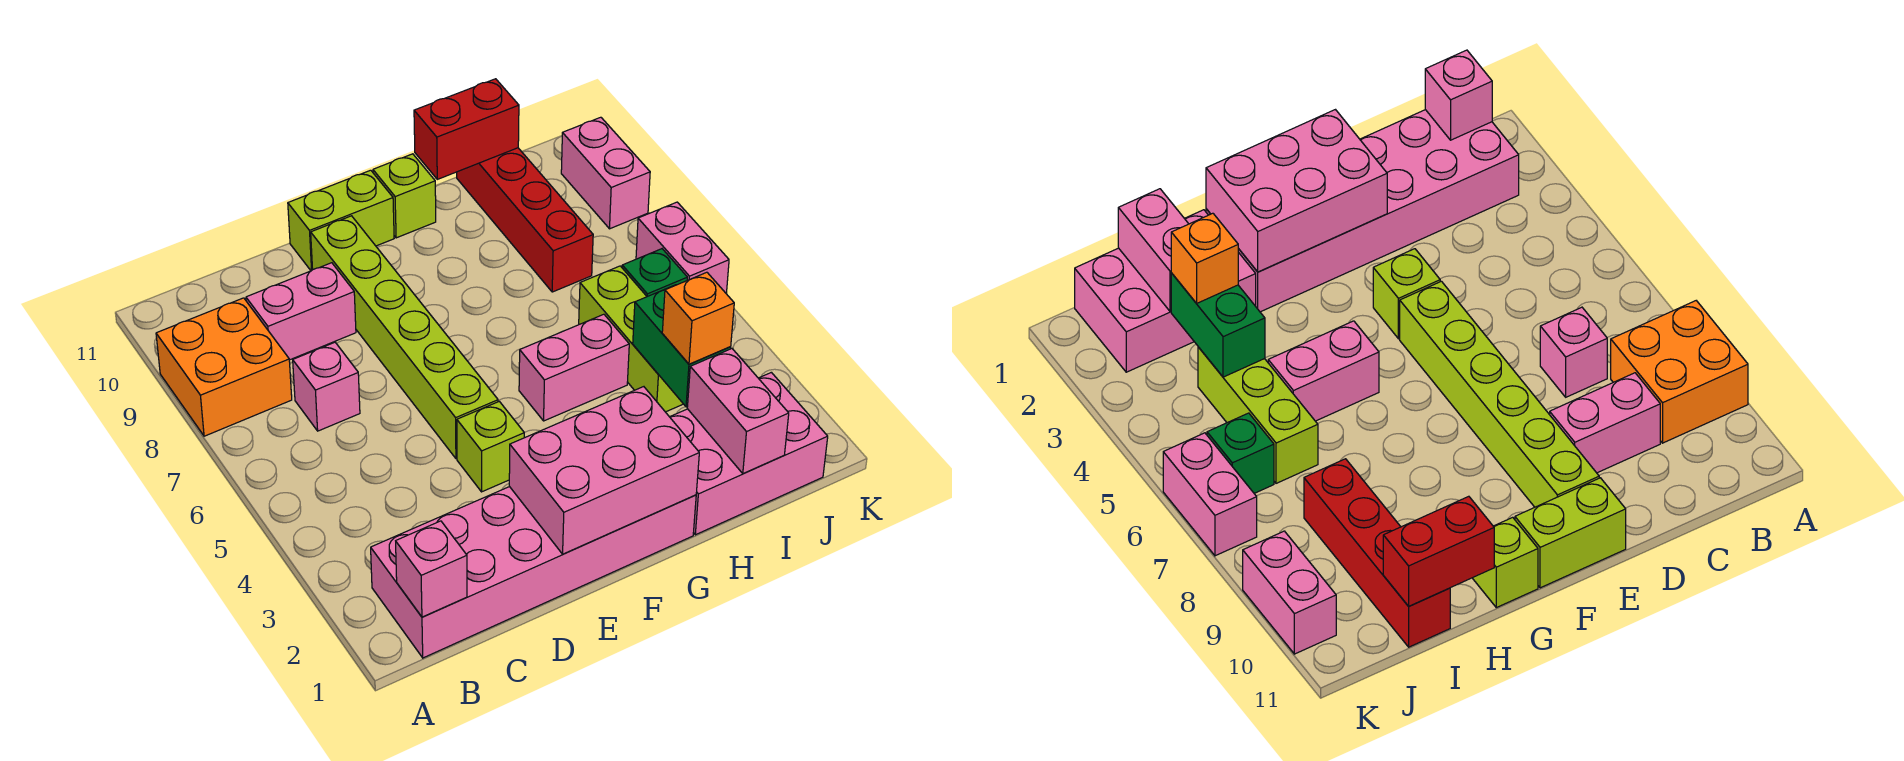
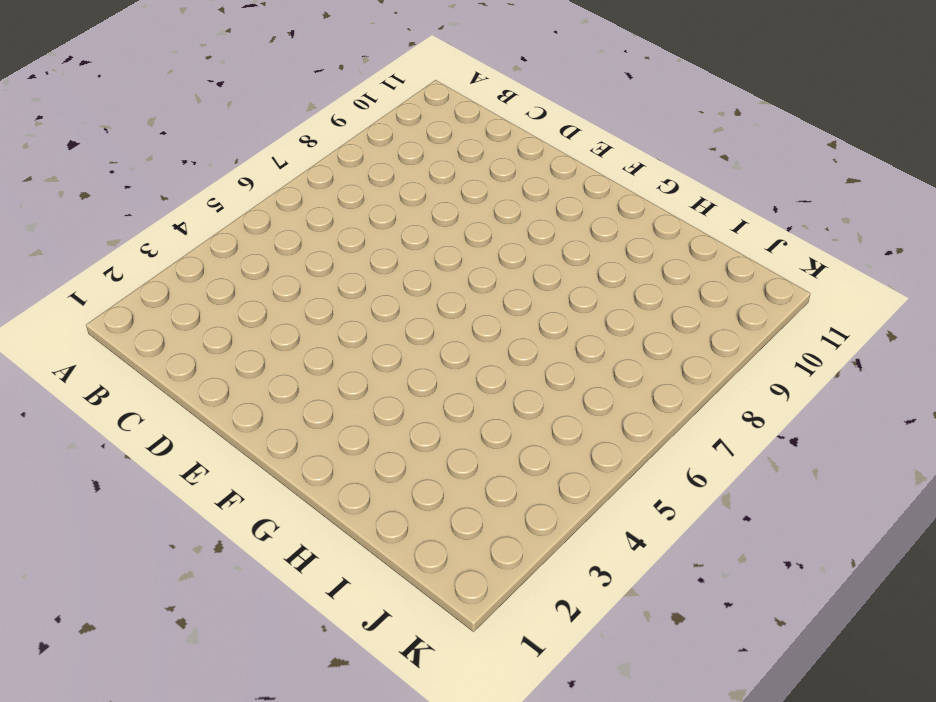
none -> orange 2x2 brick [156,298,292,436]
none -> pink 2x6 brick [371,487,696,658]
none -> pink 1x1 brick [293,342,360,431]

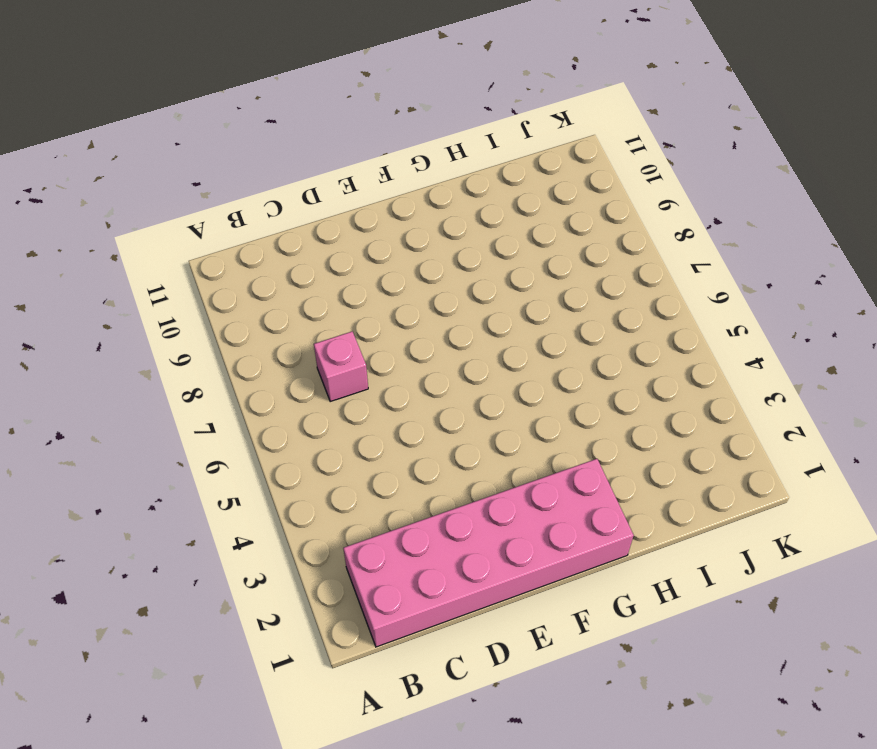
none -> orange 2x2 brick [156,298,292,436]
none -> pink 1x2 brick [246,263,356,360]
none -> lime 1x1 brick [457,401,524,492]

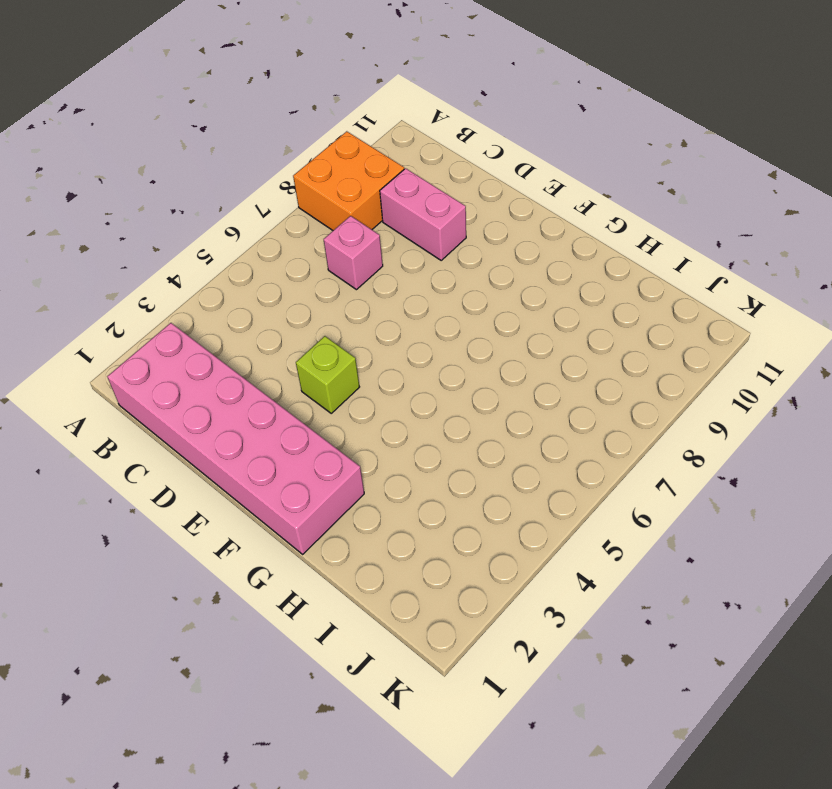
none -> lime 1x6 brick [311,216,498,459]
none -> lime 1x2 brick [288,170,394,271]
none -> pink 1x2 brick [519,314,629,421]

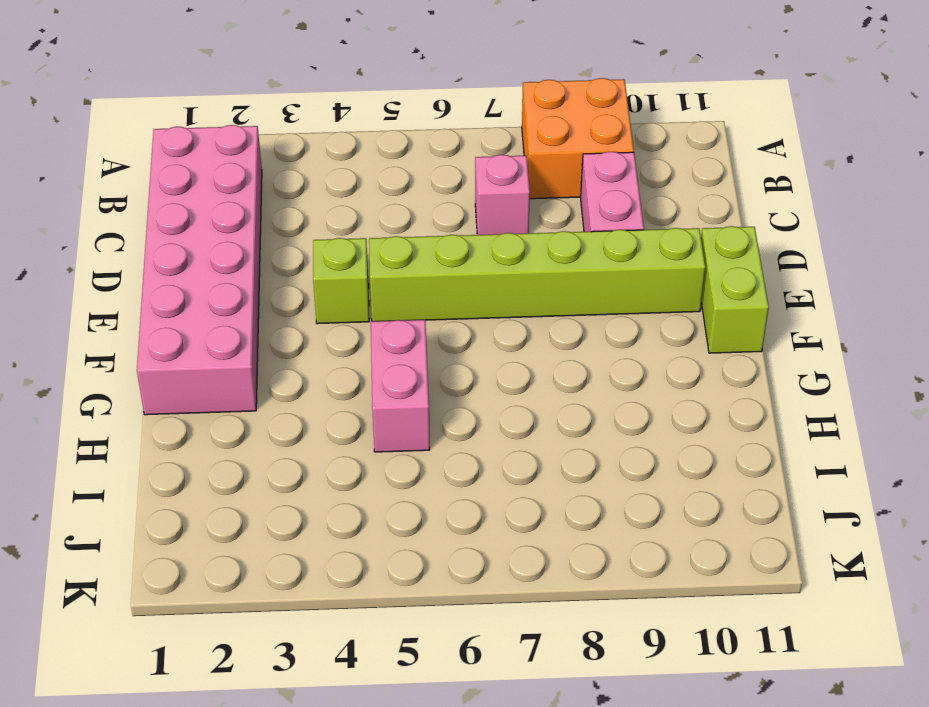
none -> lime 1x1 brick [373,154,436,238]
none -> pink 2x3 brick [670,372,828,535]
none -> lime 1x3 brick [579,266,683,412]

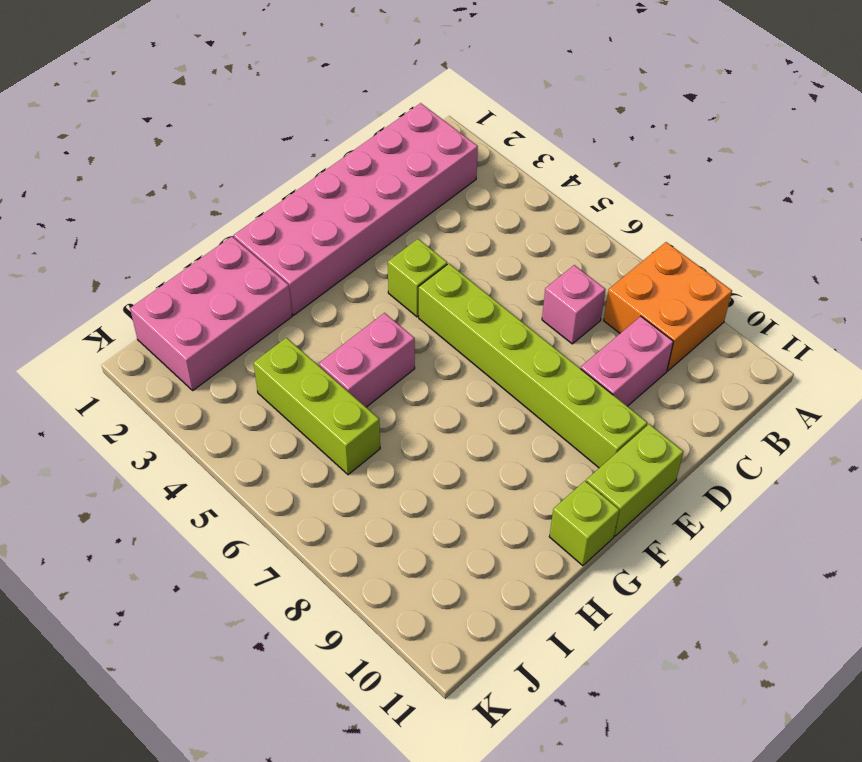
none -> red 1x4 brick [457,148,593,292]
none -> green 1x1 brick [622,249,687,296]
none -> pink 1x2 brick [636,202,729,293]

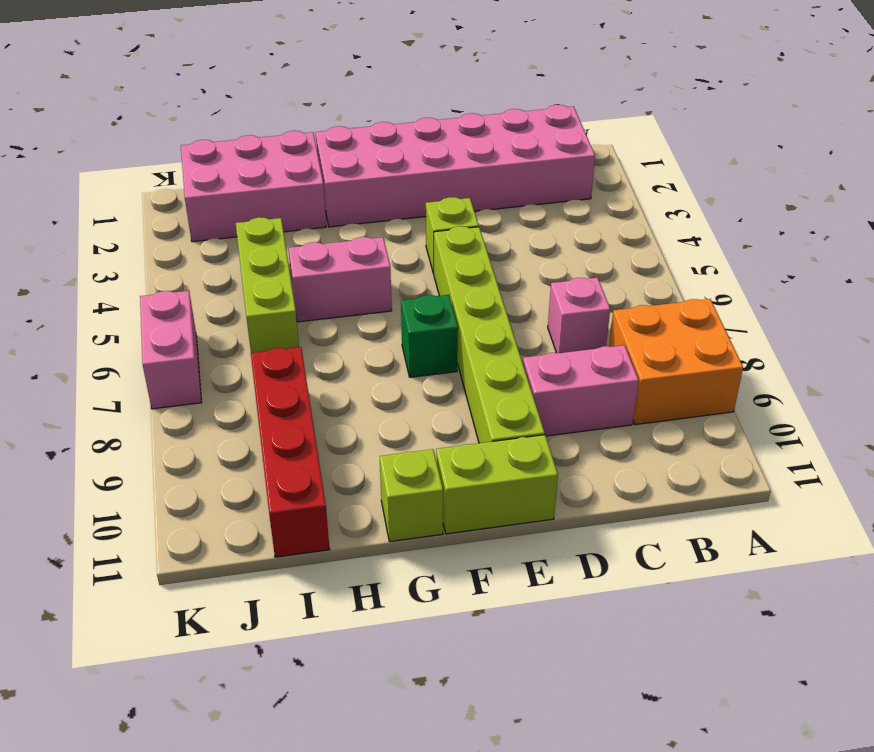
green 1x1 brick [401,295,458,377] -> green 1x1 brick moved to [622,249,687,296]
none -> pink 1x2 brick [561,117,650,229]
none -> pink 1x1 brick [396,521,467,617]
none -> pink 2x3 brick [509,387,699,554]

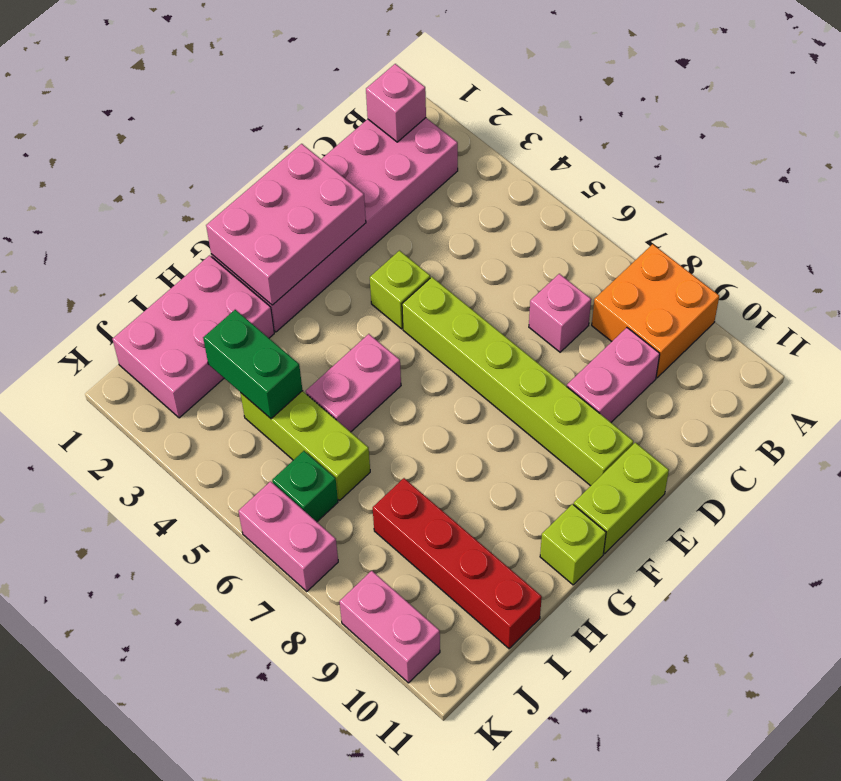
none -> red 1x2 brick [414,79,519,179]
none -> pink 1x2 brick [687,349,789,474]
none -> orange 1x1 brick [662,272,734,364]

